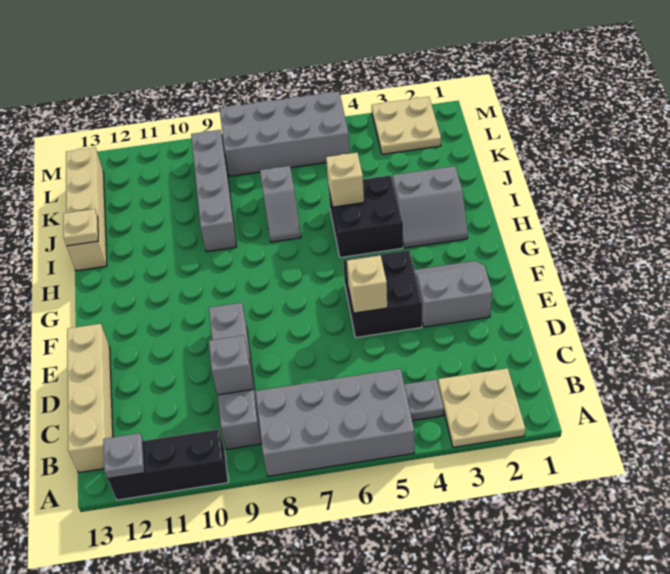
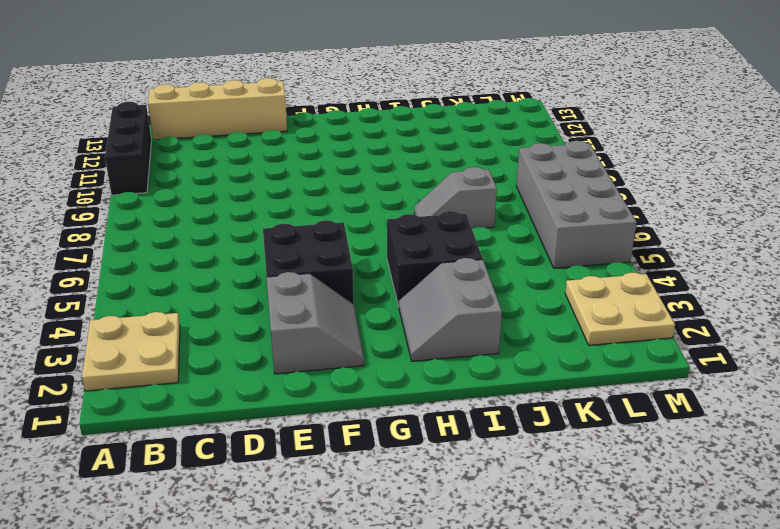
none -> grey 2x4 brick [255,369,414,476]
none -> grey 1x1 plate [404,379,444,421]
none -> grey 1x4 brick [209,303,261,450]

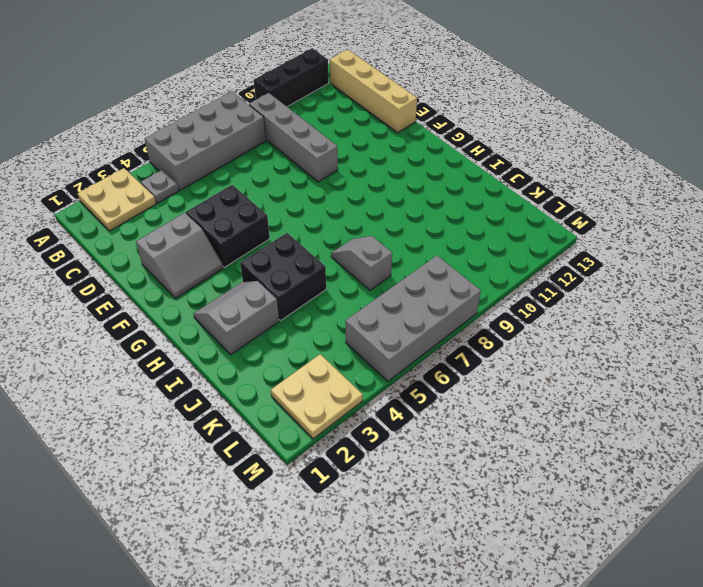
none -> grey 1x4 brick [191,130,237,252]
none -> tan 1x4 brick [66,147,107,271]
none -> grey 1x1 plate [103,433,145,479]

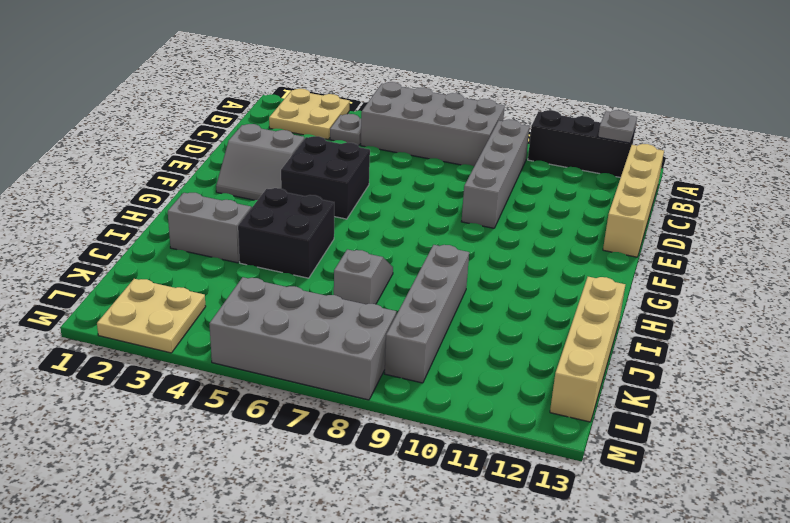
none -> grey 1x1 brick [209,335,253,395]
none -> tan 1x1 brick [347,255,387,313]
none -> tan 1x1 brick [326,153,364,207]

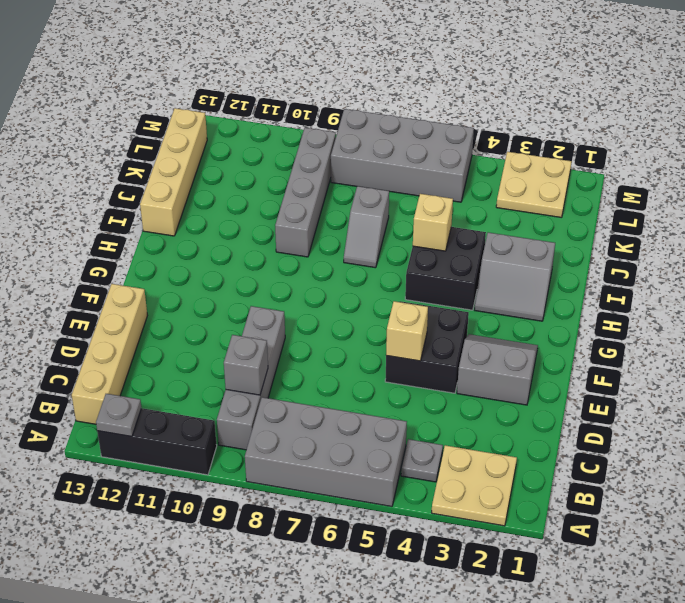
none -> tan 1x1 plate [63,209,98,246]

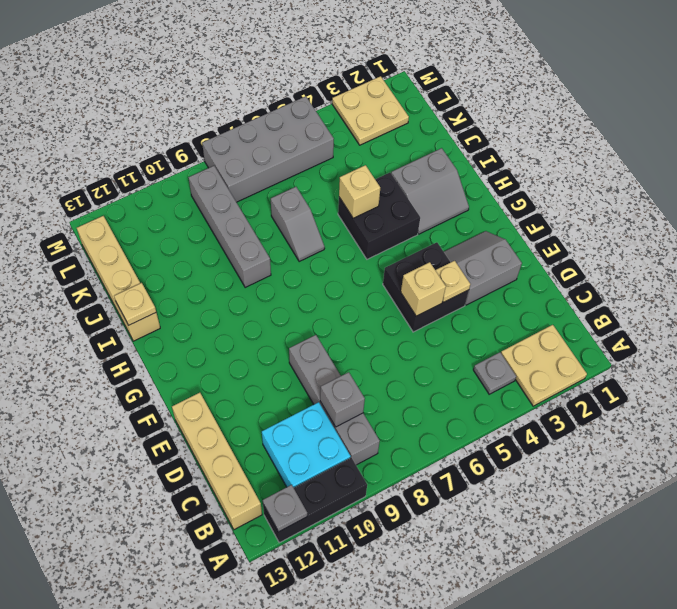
cyan 2x2 brick [262,402,351,488] -> none
tan 1x1 plate [436,261,470,302] -> none
none -> grey 2x4 brick [255,369,414,476]

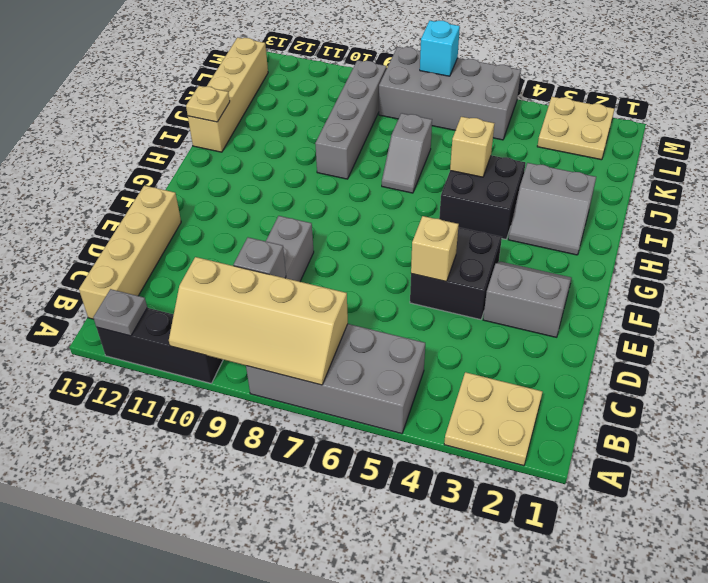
tan 2x4 slope [169,257,348,385] -> none
cyan 1x1 brick [420,21,460,76] -> none
none -> grey 1x1 plate [404,379,444,421]

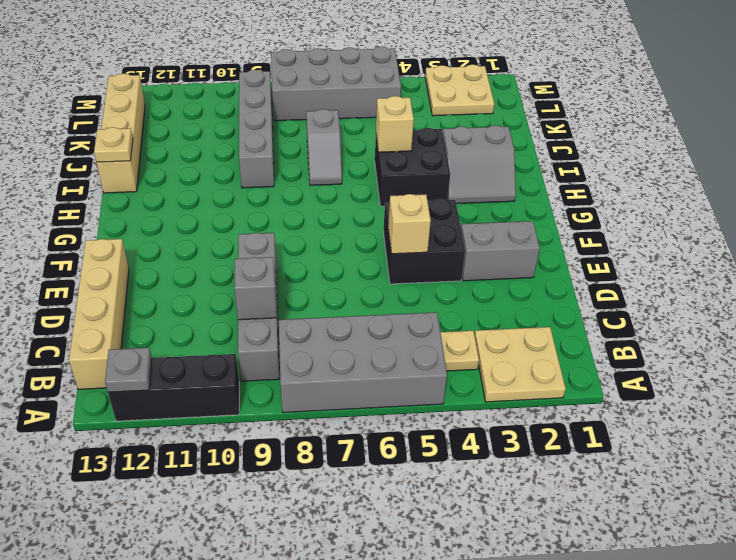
tan 1x1 plate [440,331,479,371] -> grey 1x1 plate [404,379,444,421]

